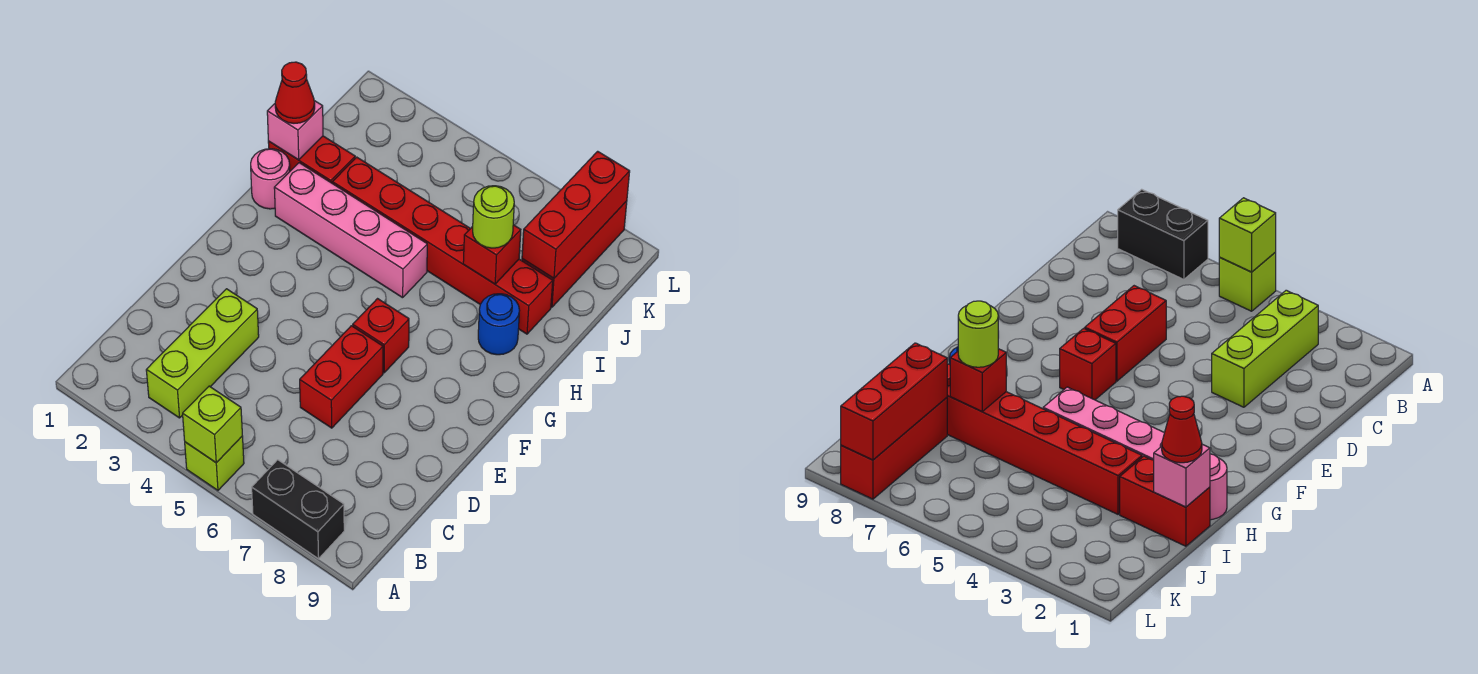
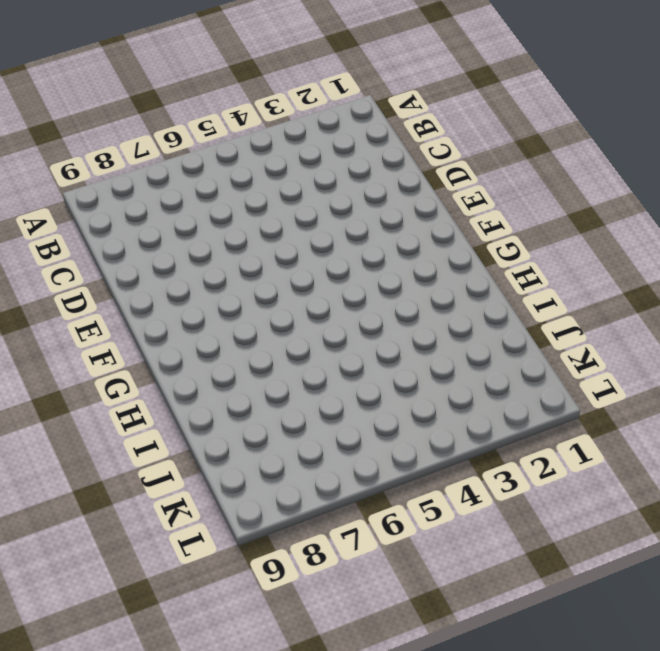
none -> lime 1x1 brick [185,436,244,490]
none -> black 1x2 brick [252,460,344,559]
none -> lime 1x3 brick [146,289,259,418]

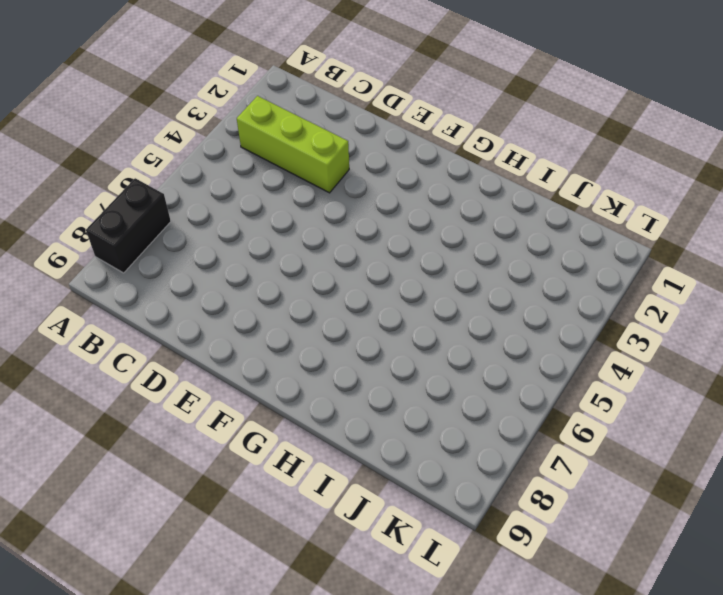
none -> lime 1x1 brick [185,436,244,490]
none -> red 1x2 brick [300,326,383,428]
none -> red 1x1 brick [353,299,409,373]

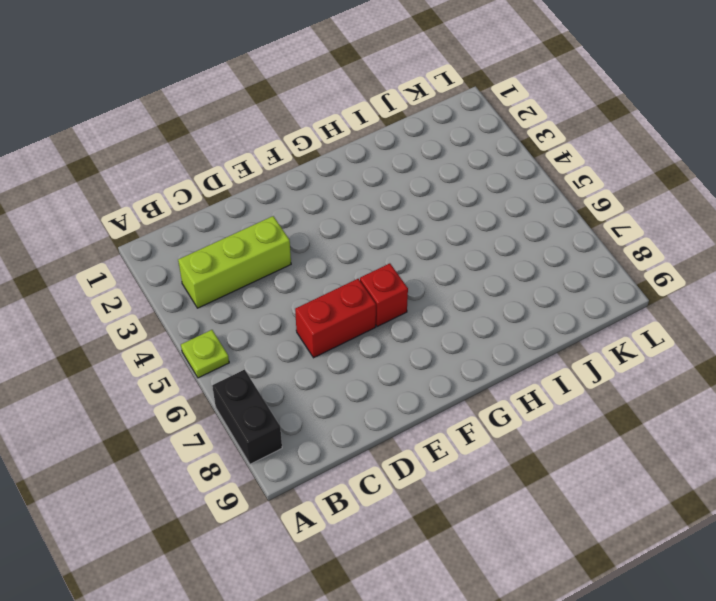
lime 1x1 plate [181,330,229,378] -> lime 1x1 brick [185,436,244,490]
none -> pink 1x1 round brick [251,149,290,209]
none -> pink 1x4 brick [274,163,427,298]
none -> blue 1x1 round brick [478,294,520,355]

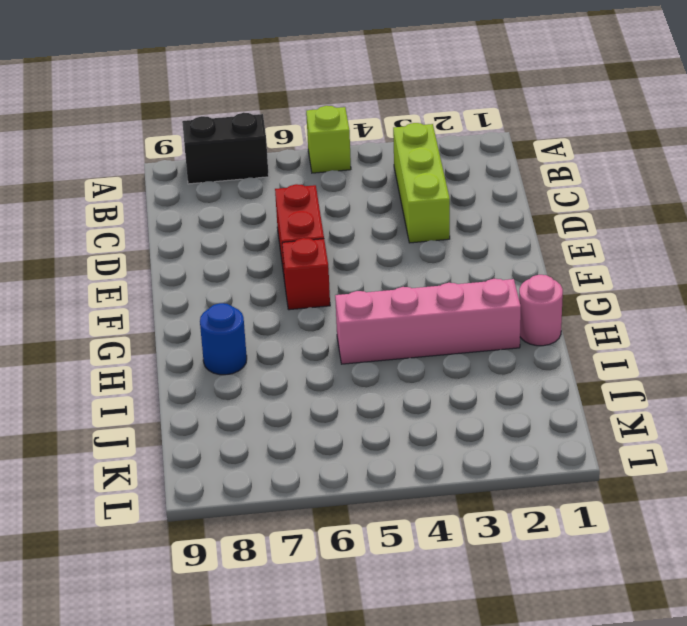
none -> red 1x2 brick [268,136,355,183]
none -> red 1x6 brick [332,157,553,334]
none -> red 1x3 brick [522,201,627,307]

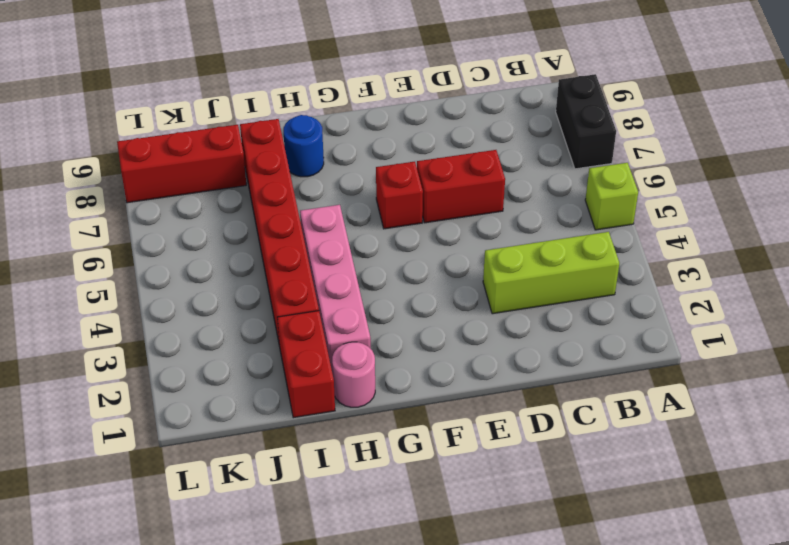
none -> lime 1x1 brick [183,386,242,463]
none -> pink 1x1 brick [267,101,323,160]
none -> red 1x1 brick [463,225,521,284]

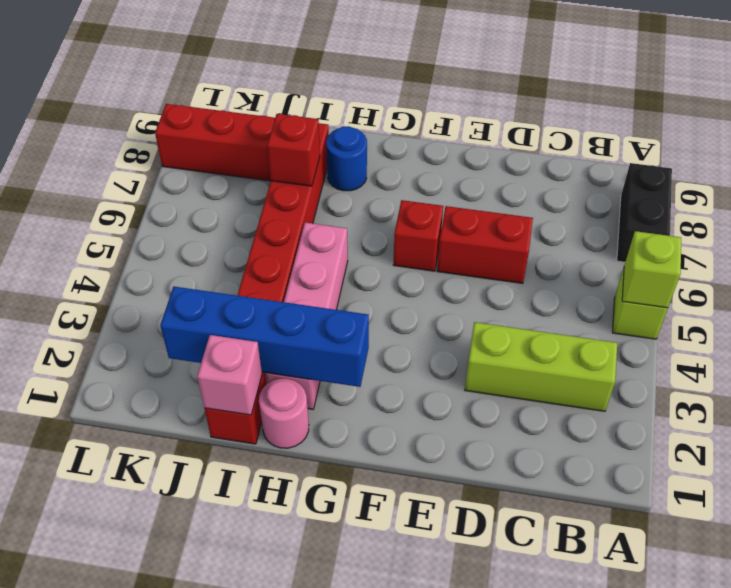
blue 1x4 brick [160,287,369,387] -> none
none -> red 1x3 brick [522,151,630,278]
none -> red 1x1 cone [275,62,315,123]
none -> lime 1x1 round brick [473,186,514,248]

